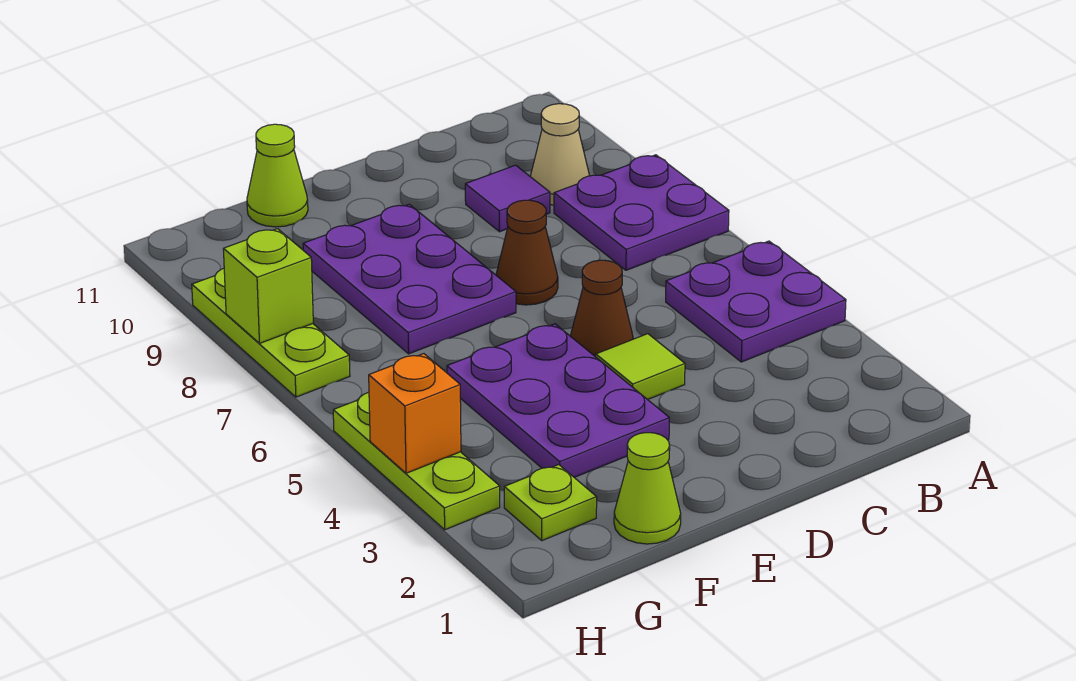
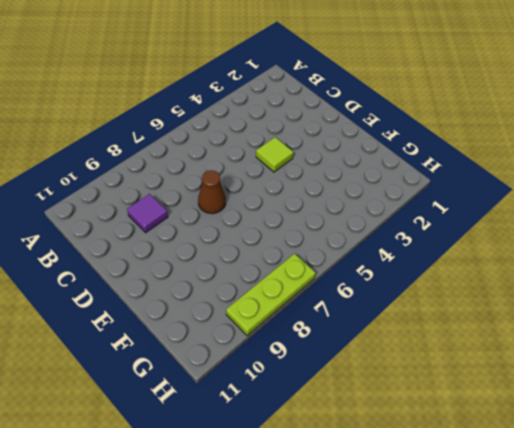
none -> purple 2x2 plate [666,241,846,362]
none -> purple 2x2 plate [554,155,729,270]
none -> tan 1x1 cone [530,104,590,205]

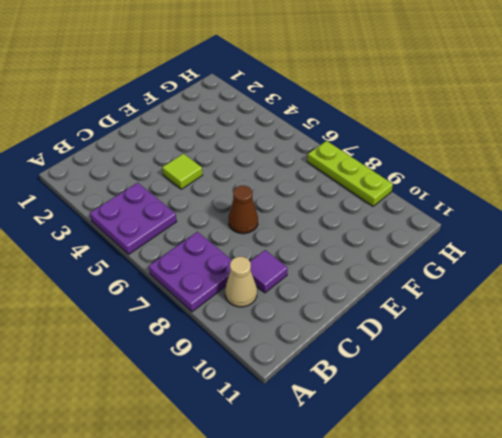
none -> brown 1x1 cone [571,260,633,357]
none -> purple 2x3 plate [447,324,669,478]
none -> purple 2x3 plate [303,204,516,354]

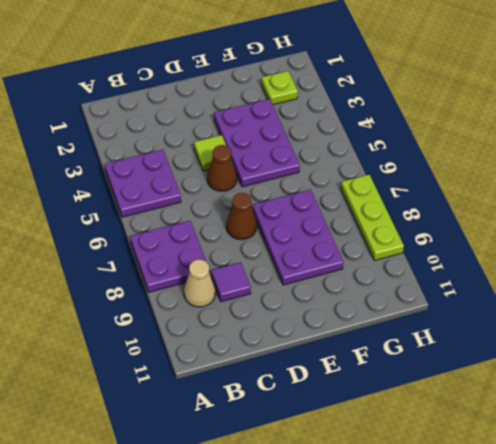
none -> lime 1x1 cone [614,433,681,544]
none -> lime 1x1 cone [247,124,308,227]
none -> lime 1x3 plate [333,392,500,530]

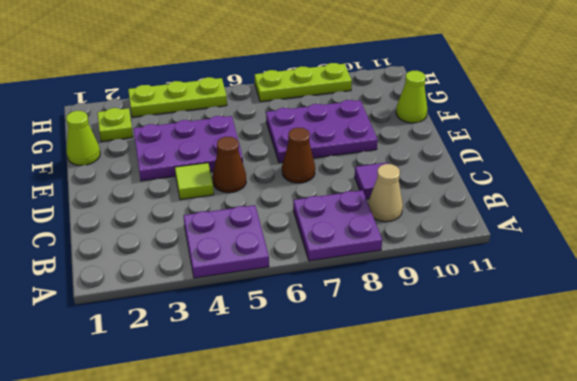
none -> orange 1x1 brick [369,354,461,473]
none -> lime 1x1 brick [223,229,313,343]

